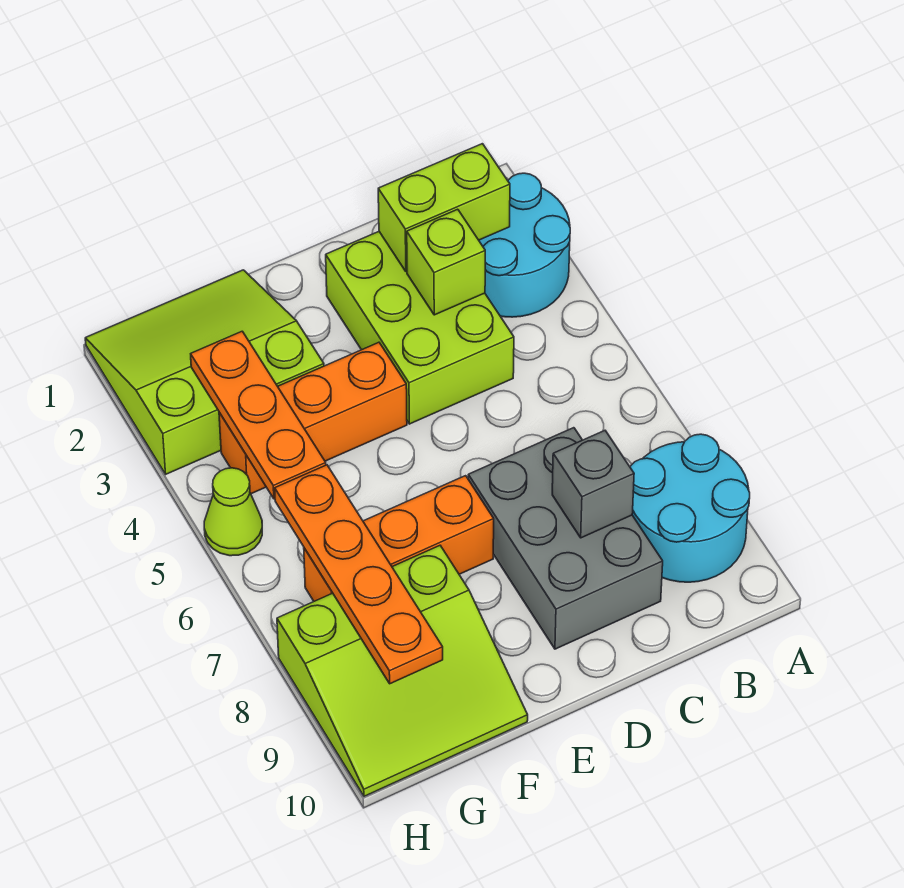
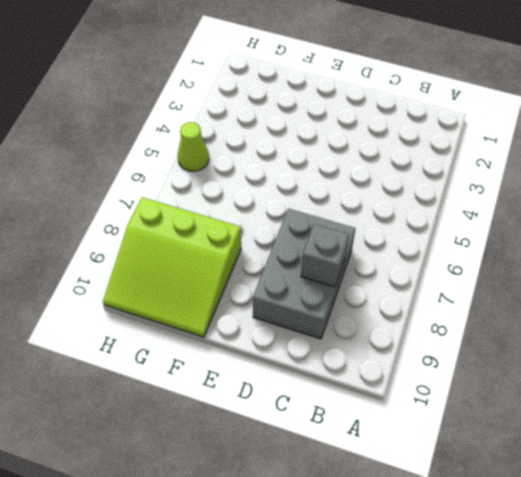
none -> cyan 2x2 round brick [479,173,570,317]
none -> cyan 2x2 round brick [630,434,750,582]
none -> lime 2x3 brick [326,232,514,424]

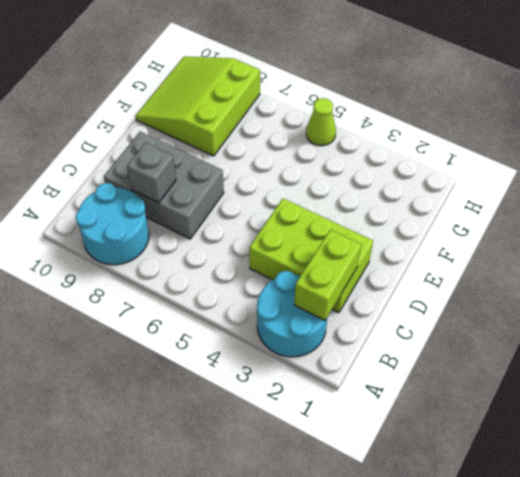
none -> orange 1x3 brick [219,342,407,494]
none -> orange 1x3 brick [304,476,494,601]
none -> lime 3x3 slope [85,270,324,474]

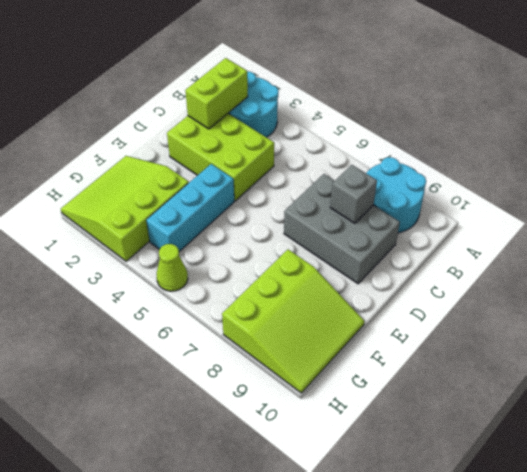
cyan 1x3 brick [146,164,234,252] -> orange 1x3 brick [219,342,407,494]
none -> orange 1x3 brick [304,476,494,601]
none -> lime 1x1 brick [407,209,485,315]
none -> orange 1x3 plate [191,331,326,499]

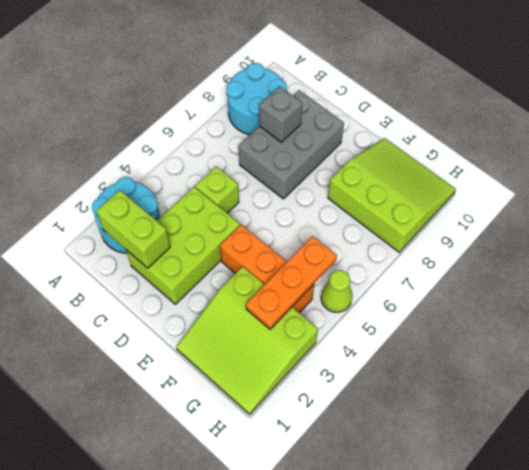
lime 1x1 brick [195,167,239,213] -> lime 1x1 brick moved to [407,209,485,315]
none -> orange 1x3 brick [304,476,494,601]
none -> orange 1x4 plate [275,465,443,684]

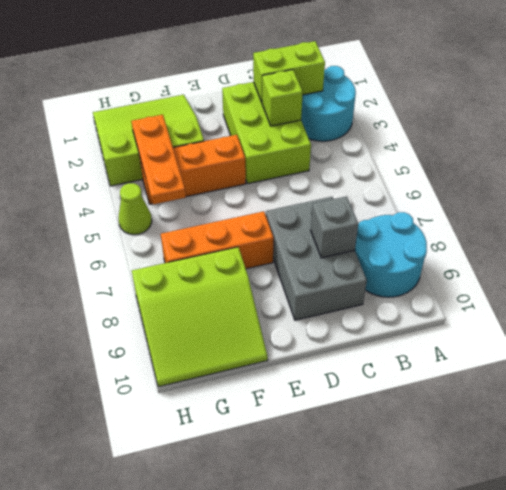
none -> orange 1x4 plate [275,465,443,684]

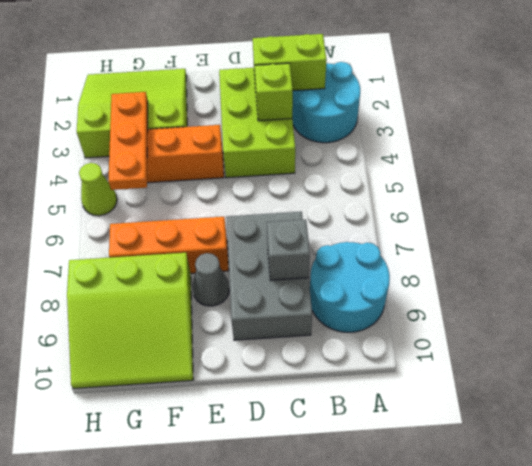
grey 1x1 cone [192,253,229,306] -> none
none -> orange 1x4 plate [275,465,443,684]

